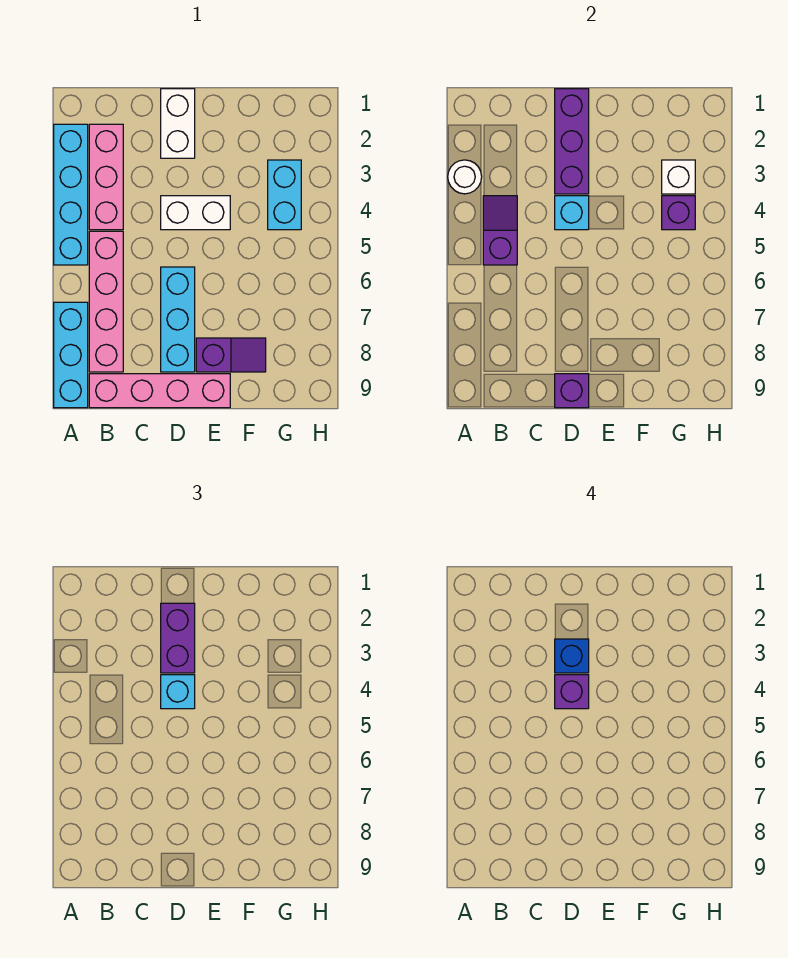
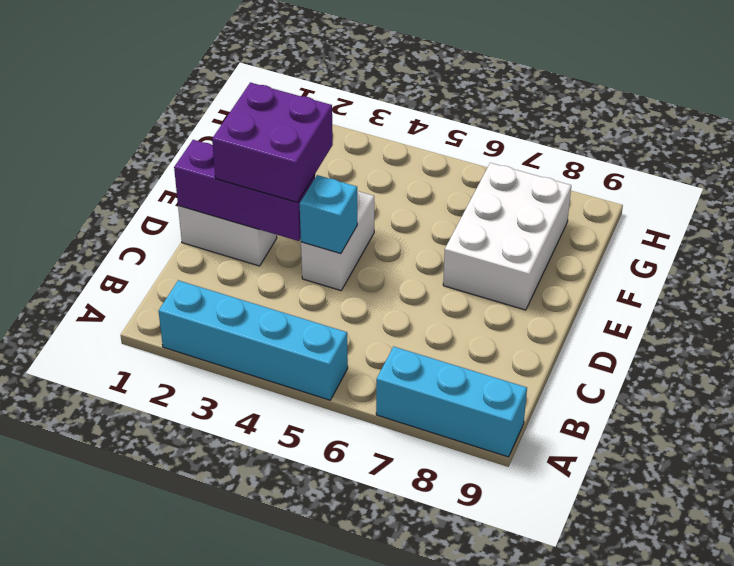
purple 2x2 brick [212,82,333,202] -> purple 1x2 brick [161,603,195,673]
white 2x3 brick [443,163,571,310] -> purple 1x2 slope [196,338,266,372]
none -> pink 1x3 brick [89,124,123,230]
none -> pink 1x4 brick [89,231,123,372]
none -> pink 1x4 brick [89,374,230,408]

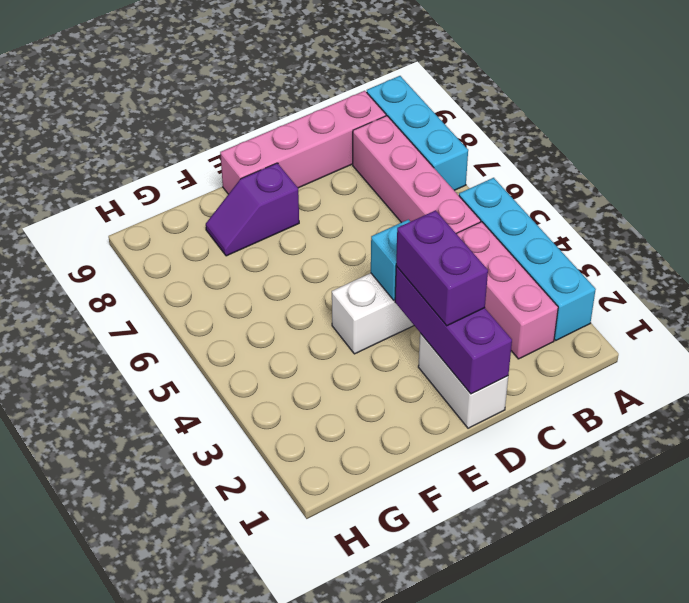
none -> cyan 1x3 brick [161,267,195,372]
none -> cyan 1x2 brick [268,160,301,230]
none -> white 1x1 round brick [448,160,482,194]

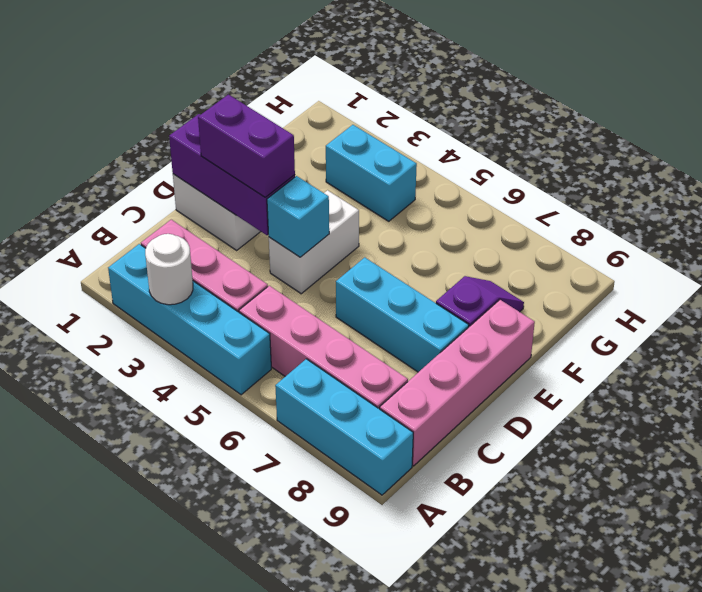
none -> purple 1x2 slope [483,196,517,265]
none -> purple 1x1 brick [555,374,589,408]
none -> white 1x1 brick [662,160,695,194]

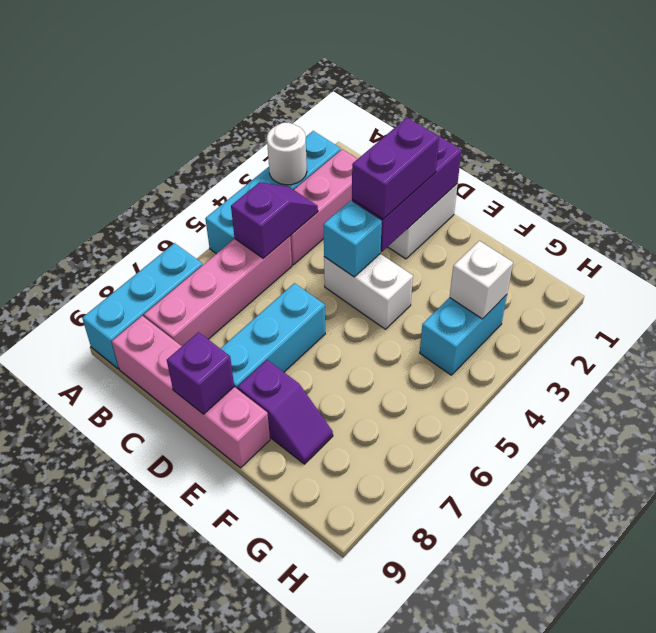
none -> purple 1x1 brick [662,196,695,230]
none -> cyan 1x1 brick [161,675,195,709]
none -> blue 1x1 brick [555,639,589,673]

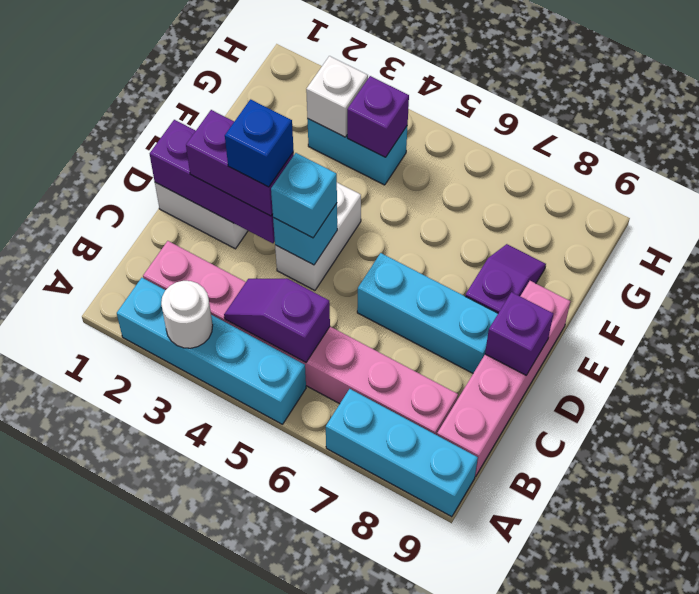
none -> purple 1x1 brick [555,675,589,709]

